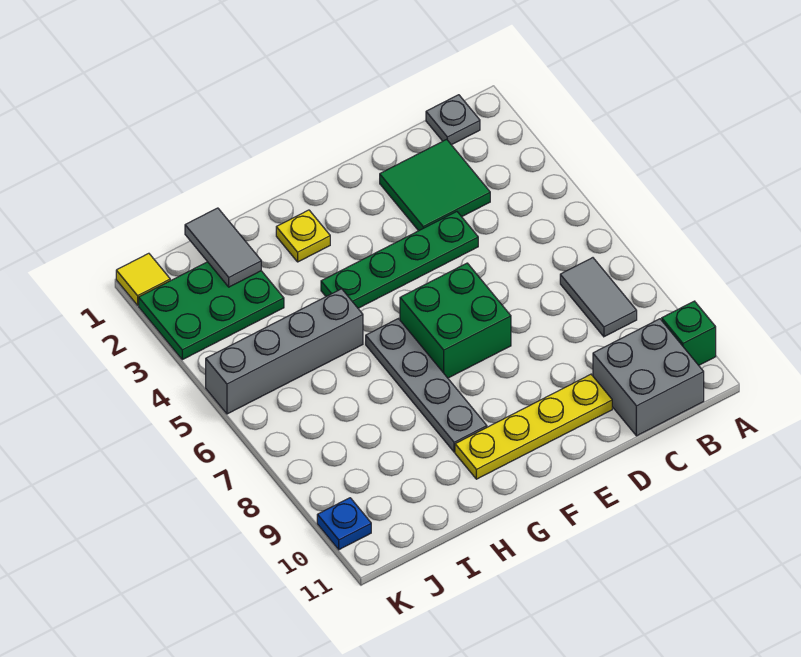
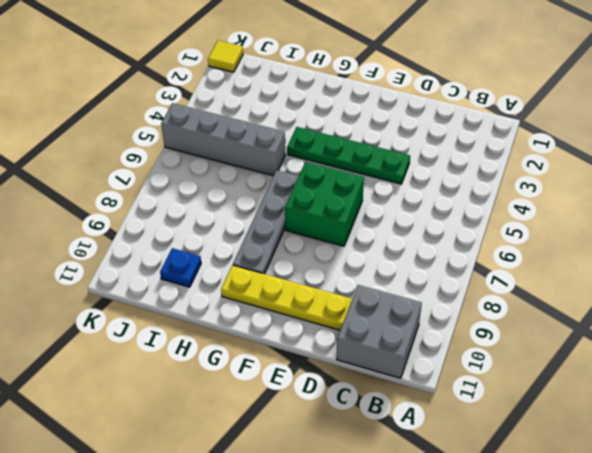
blue 1x1 plate [160,248,201,287] -> blue 1x1 plate moved to [317,498,371,550]
none -> green 1x1 brick [662,301,716,365]
none -> grey 1x1 plate [426,95,480,145]
none -> grey 1x2 tile [560,258,637,337]

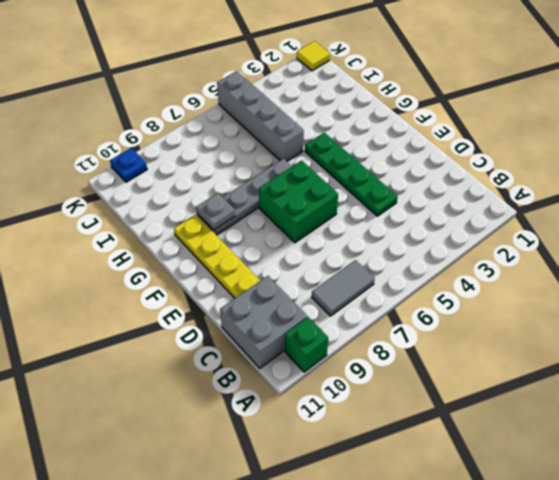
grey 1x1 plate [196,193,235,230] -> grey 1x1 plate moved to [426,95,480,145]
none -> green 2x2 tile [380,139,490,231]
none -> yellow 1x1 plate [276,210,330,262]
none -> green 2x3 plate [139,262,284,360]

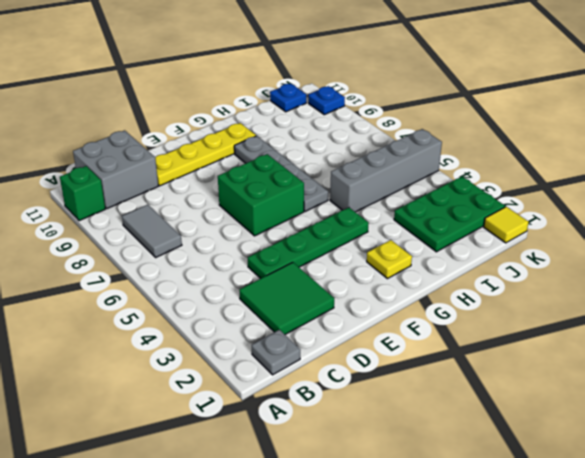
blue 1x1 plate [270,83,306,112] -> none
none -> grey 1x2 tile [185,208,261,287]

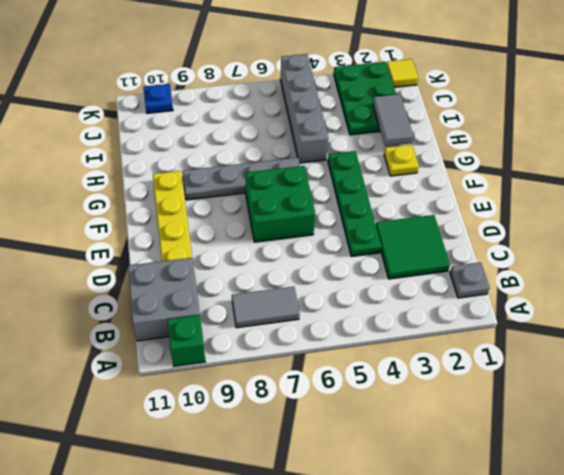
grey 1x2 tile [373,94,413,146] -> grey 1x2 tile turned to [185,208,261,287]

